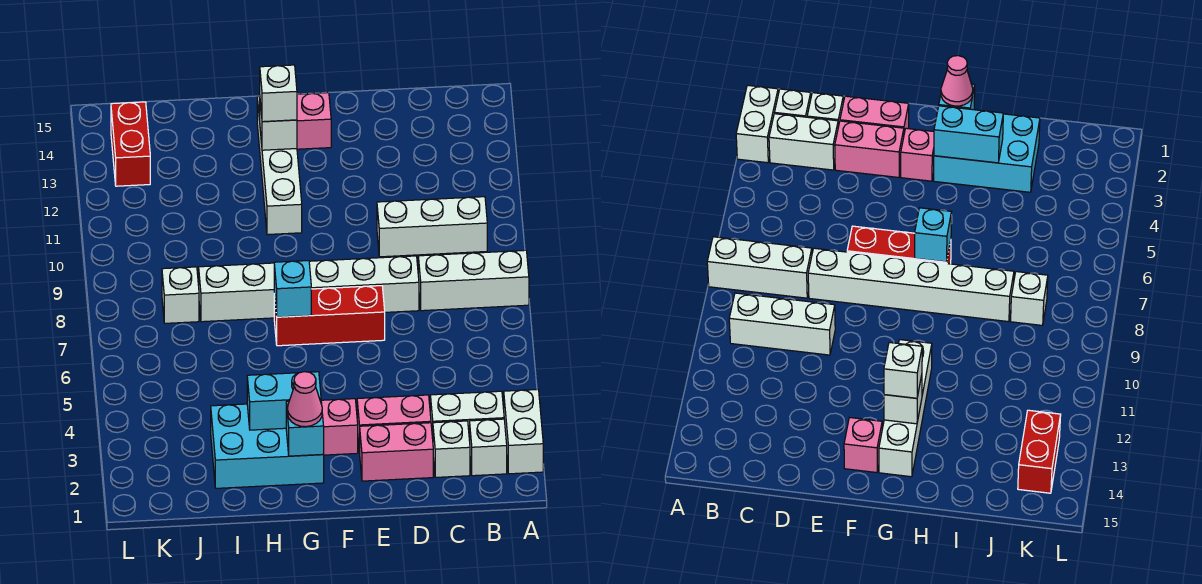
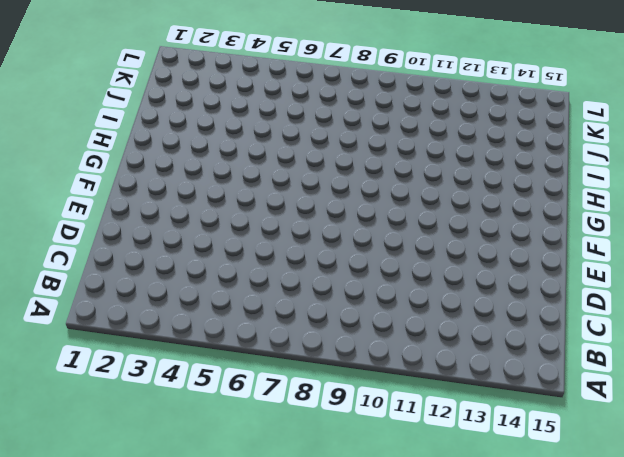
none -> white 1x2 brick [504,389,543,474]
none -> white 1x3 brick [418,250,529,311]
none -> white 1x1 brick [470,419,507,476]

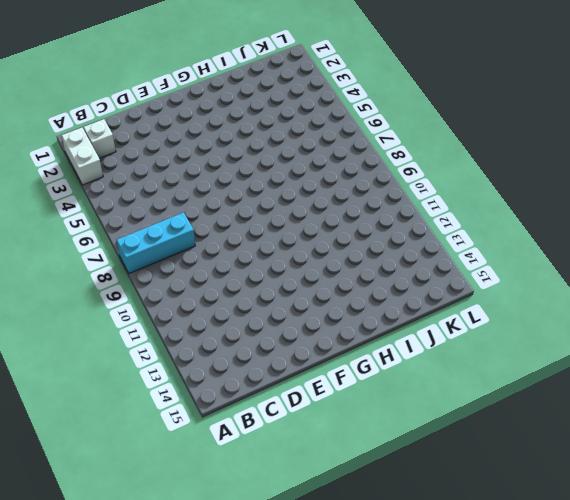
cyan 1x3 brick [117,213,195,273] -> white 1x3 brick [418,250,529,311]
none -> white 1x2 brick [430,391,504,441]
none -> white 1x3 brick [377,197,487,257]
none -> white 1x1 brick [433,421,470,477]

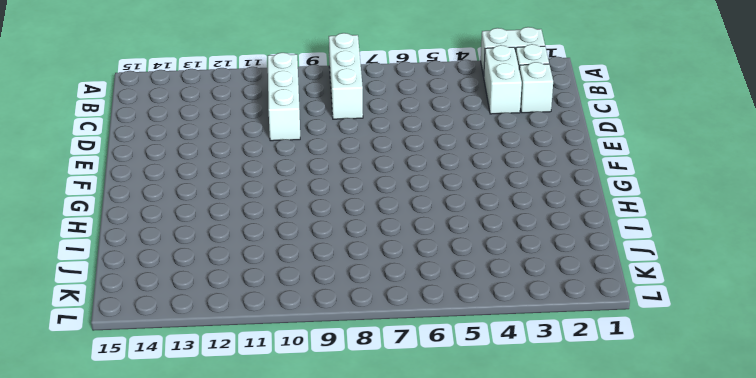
none -> pink 1x2 brick [360,423,433,481]
none -> pink 1x2 brick [357,395,431,453]
none -> white 1x6 brick [199,256,419,322]

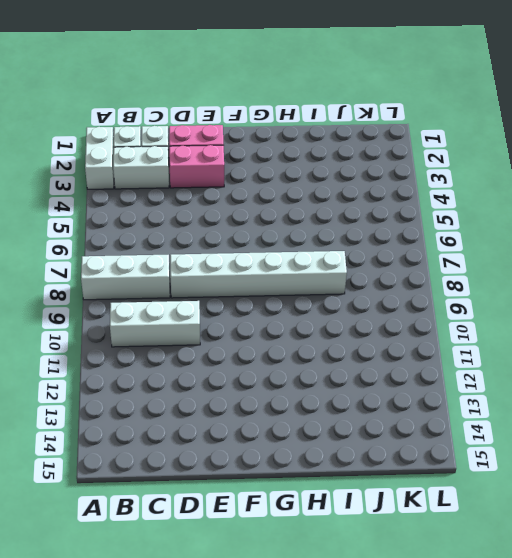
none -> red 1x3 brick [274,286,385,346]
none -> pink 1x1 brick [321,399,358,455]
none -> pink 1x1 brick [297,93,331,149]

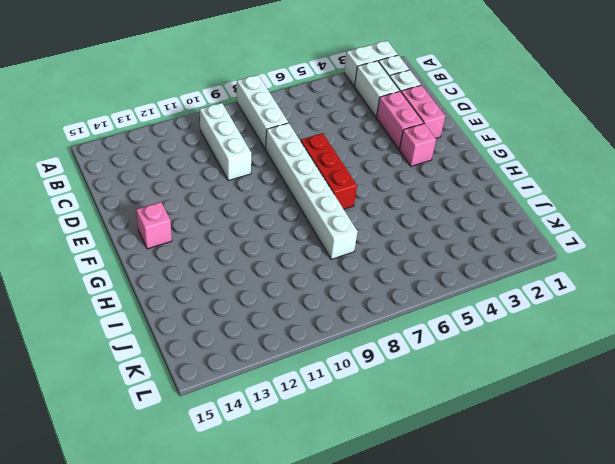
none -> cyan 2x3 brick [211,404,324,488]
none -> white 1x4 brick [257,96,302,235]
none -> white 1x1 brick [162,267,199,323]

